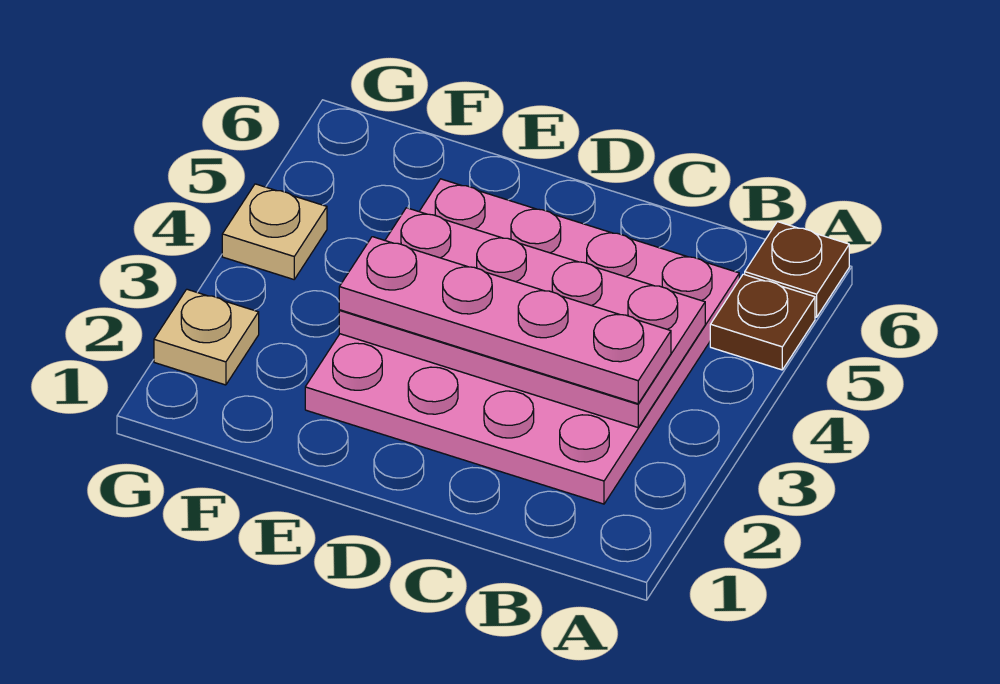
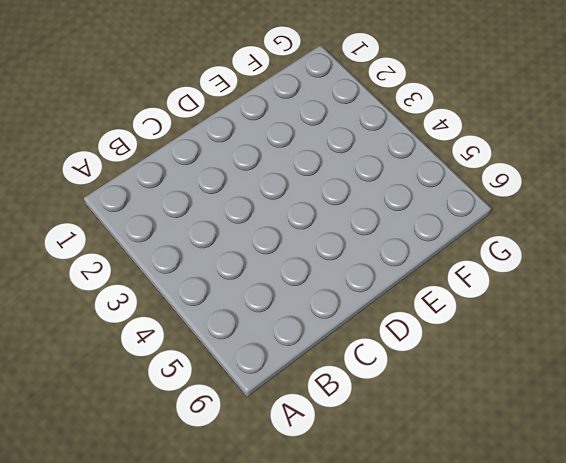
none -> brown 1x1 plate [710,274,815,370]
none -> brown 1x1 plate [745,222,849,317]

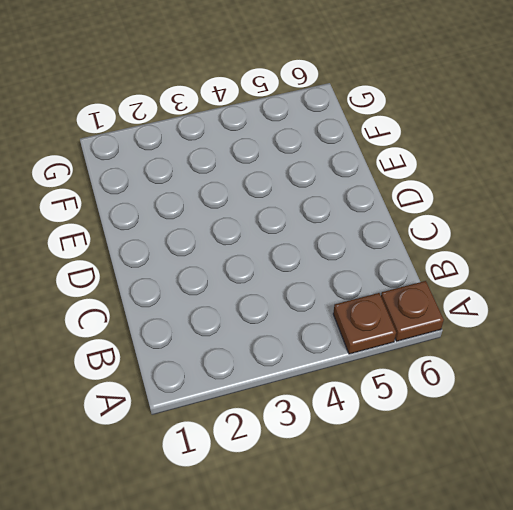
none -> pink 4x4 plate [305,179,739,504]
none -> tan 1x1 plate [154,289,259,385]

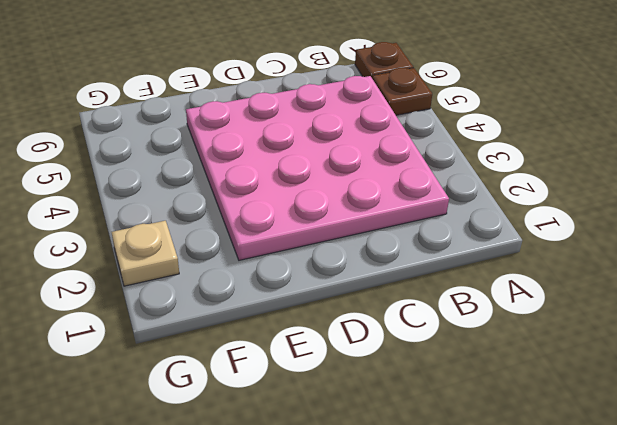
none -> tan 1x1 plate [222,184,327,279]
none -> pink 2x4 plate [339,208,705,427]

